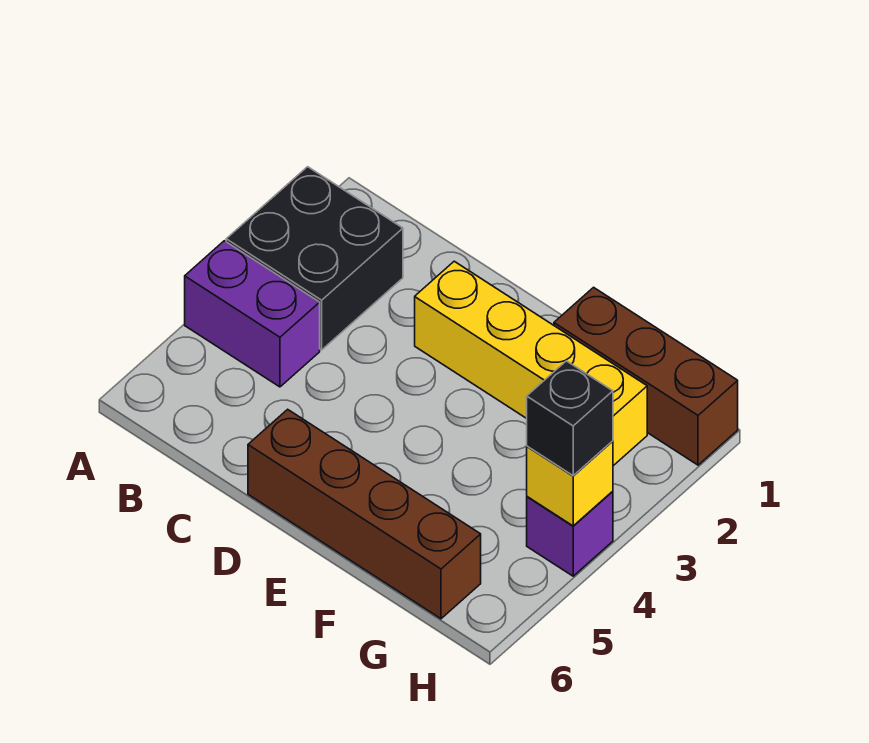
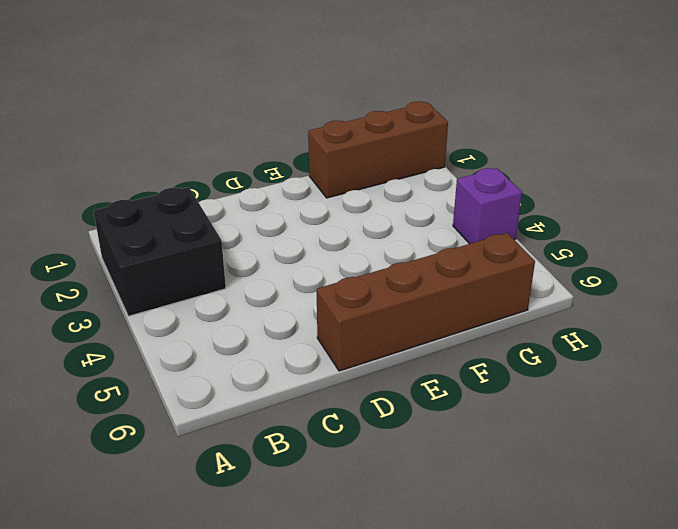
none -> purple 1x2 brick [185,241,320,387]
none -> yellow 1x4 brick [415,261,647,466]

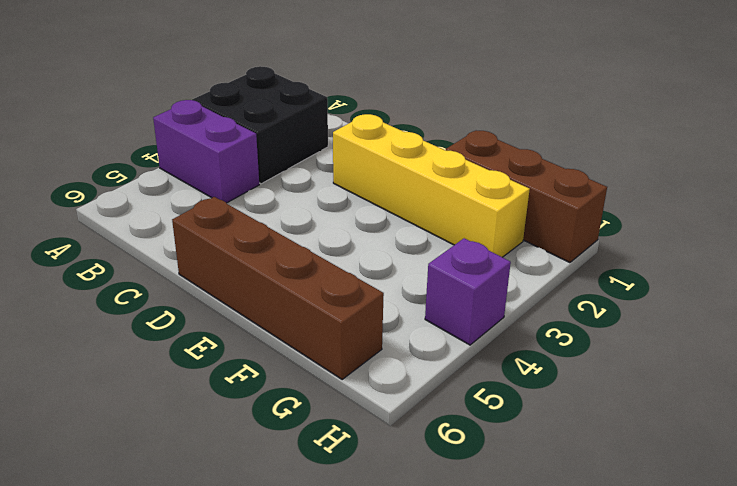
none -> yellow 1x1 brick [527,441,613,526]
none -> black 1x1 brick [527,361,613,476]

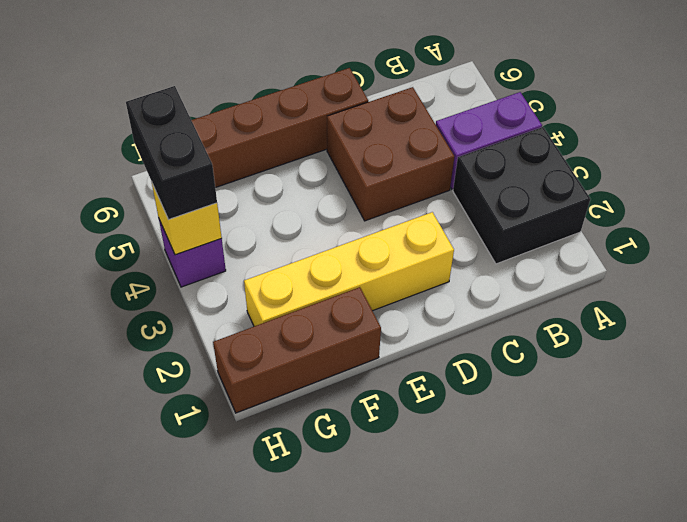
brown 2x2 brick [327,87,454,221] -> none
black 1x2 brick [126,86,217,220] -> black 1x1 brick [527,361,613,476]

